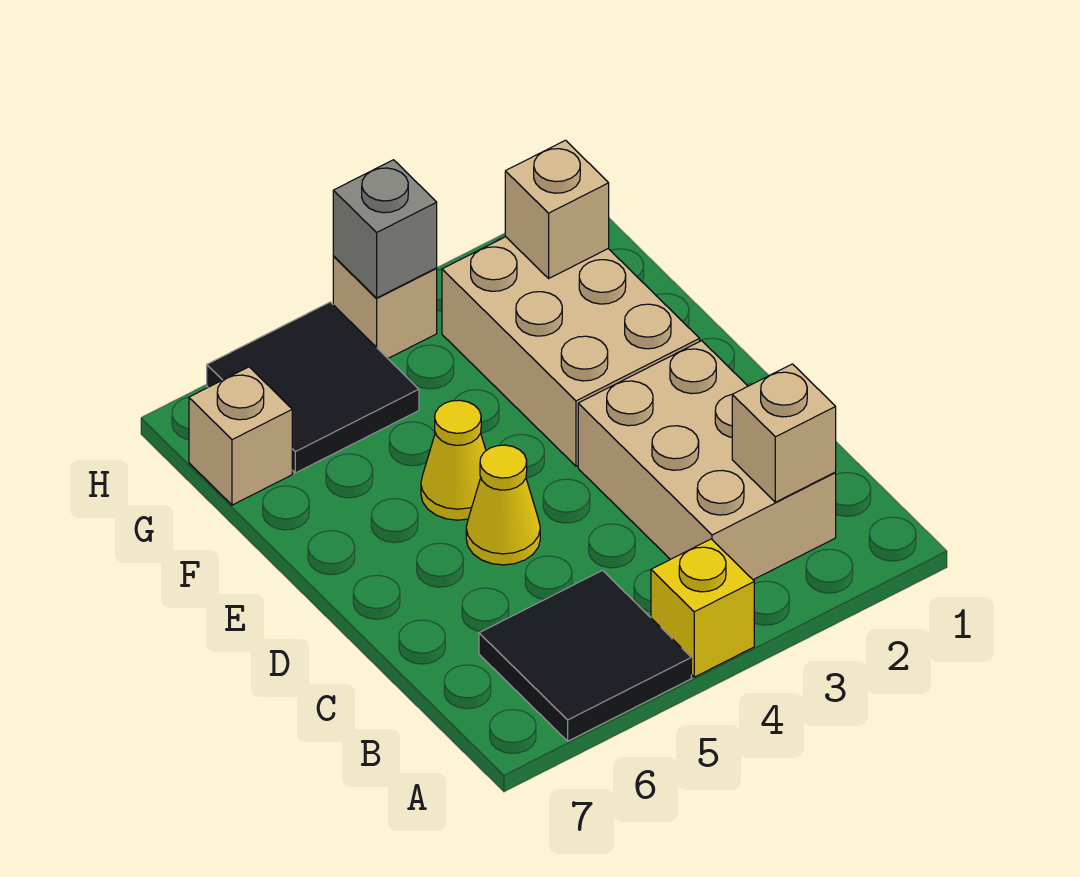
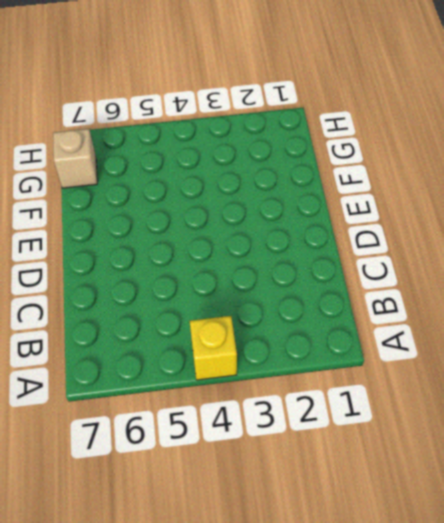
none -> black 2x2 tile [479,570,691,741]
none -> tan 2x3 brick [578,341,836,580]
none -> yellow 1x1 cone [466,445,540,565]

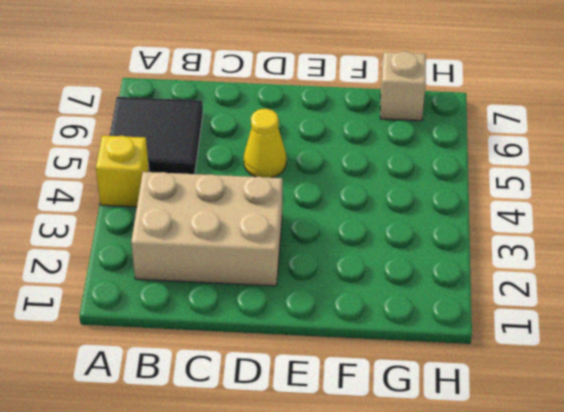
none -> tan 2x3 brick [442,237,700,466]
none -> yellow 1x1 cone [421,400,486,520]
none -> black 2x2 tile [207,302,419,473]

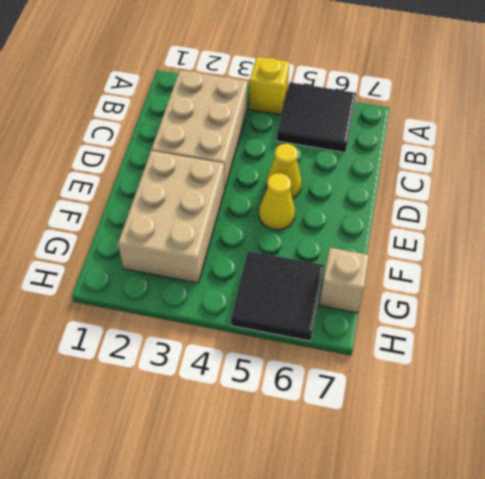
none -> tan 1x1 brick [333,257,437,358]
none -> tan 1x1 brick [732,364,836,502]
none -> tan 1x1 brick [505,140,609,278]

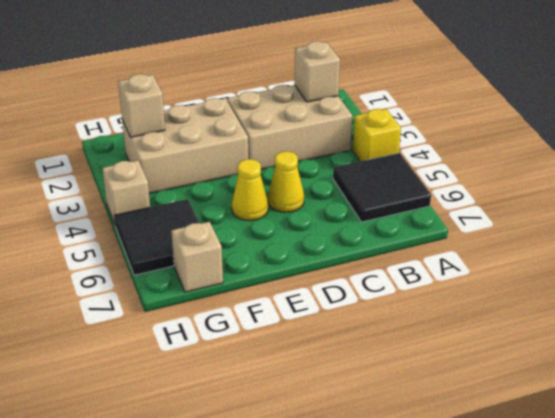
none -> grey 1x1 brick [333,160,437,298]

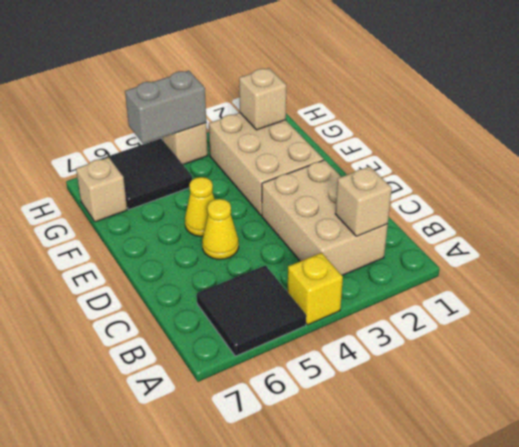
grey 1x2 brick [125,71,206,144] -> grey 1x1 brick [333,160,437,298]

